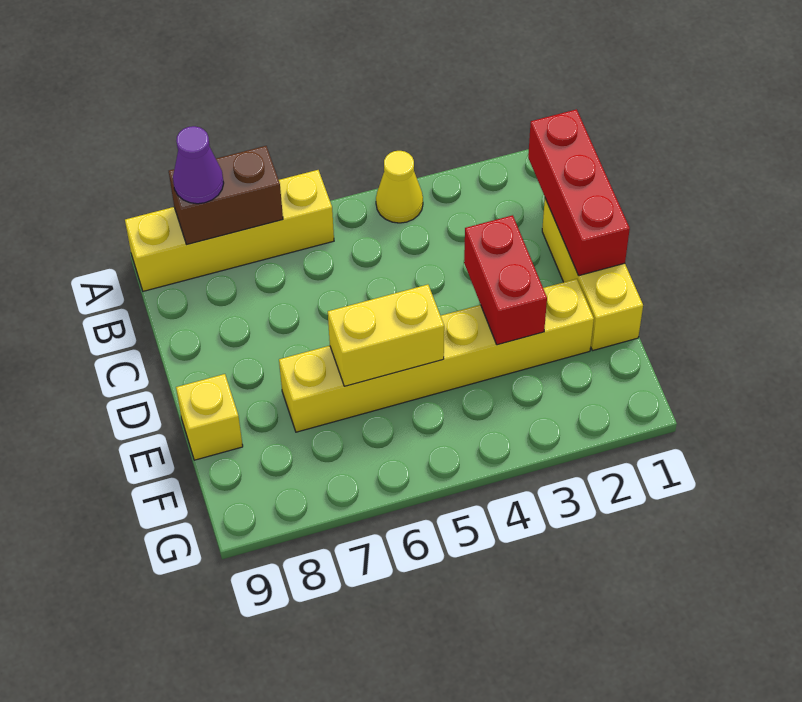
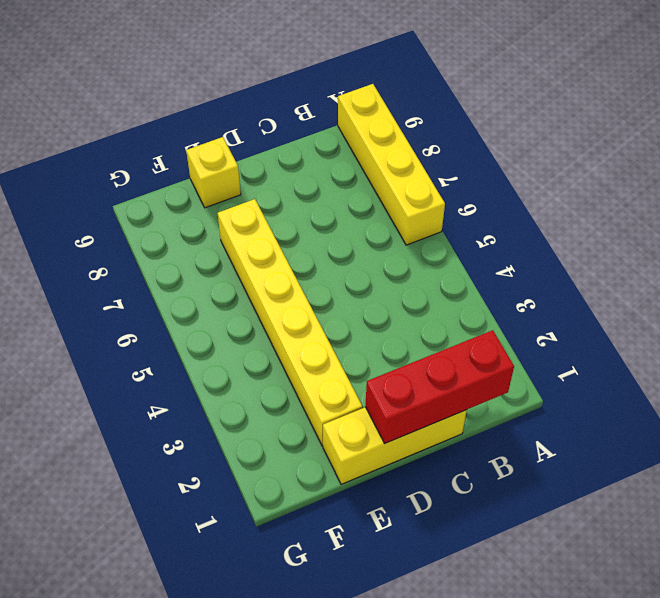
none -> yellow 1x1 cone [376,151,423,223]
none -> brown 1x2 brick [169,146,283,244]

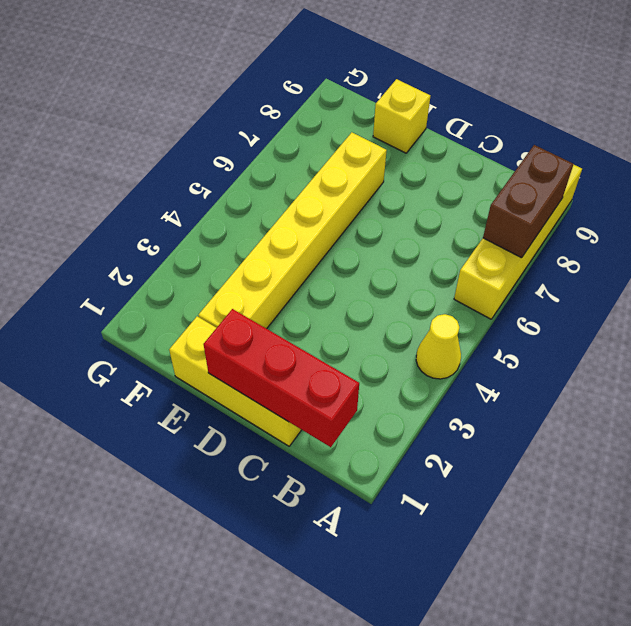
none -> red 1x2 brick [464,215,547,345]
none -> yellow 1x2 brick [328,285,444,386]

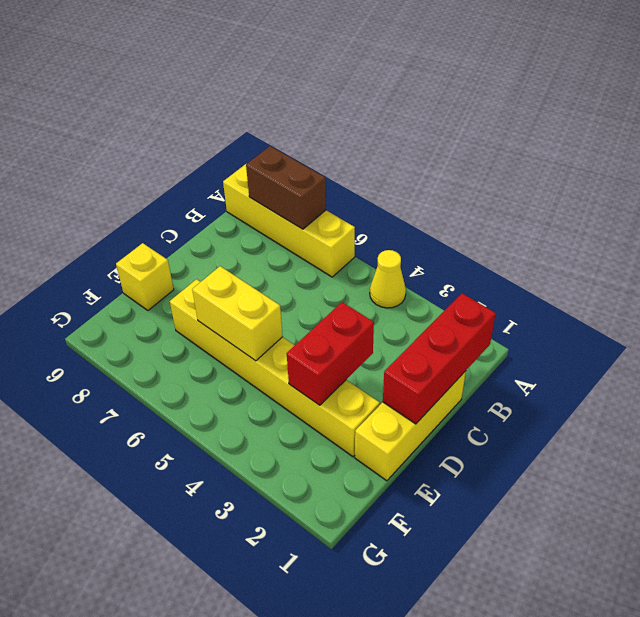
none -> purple 1x1 cone [173,126,224,204]

